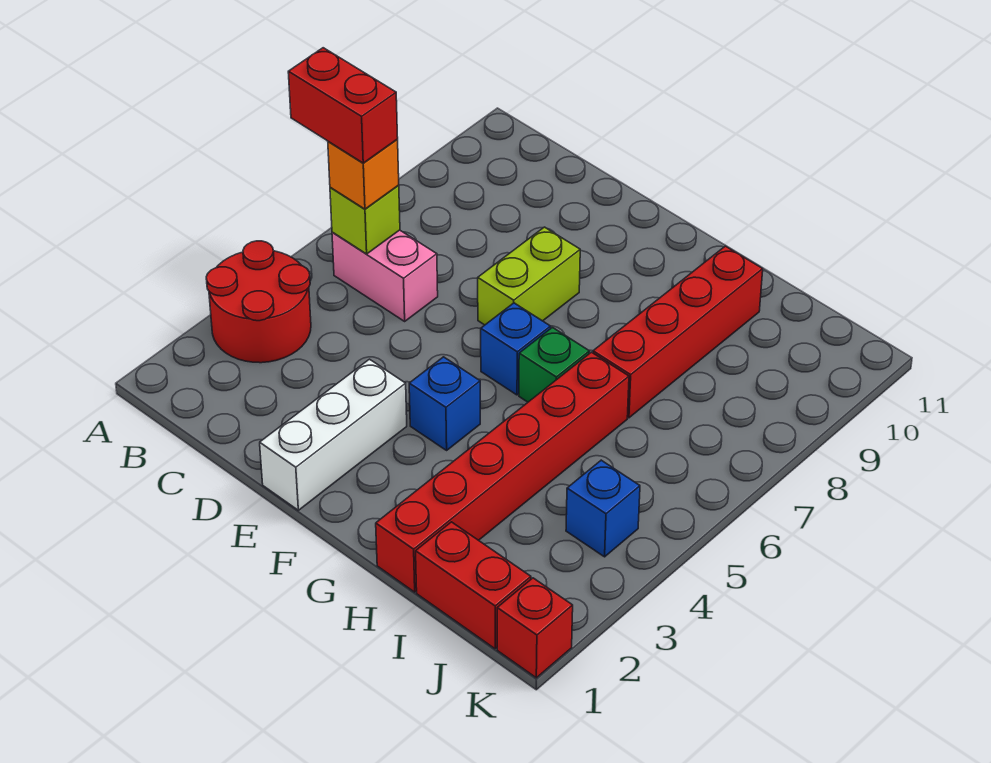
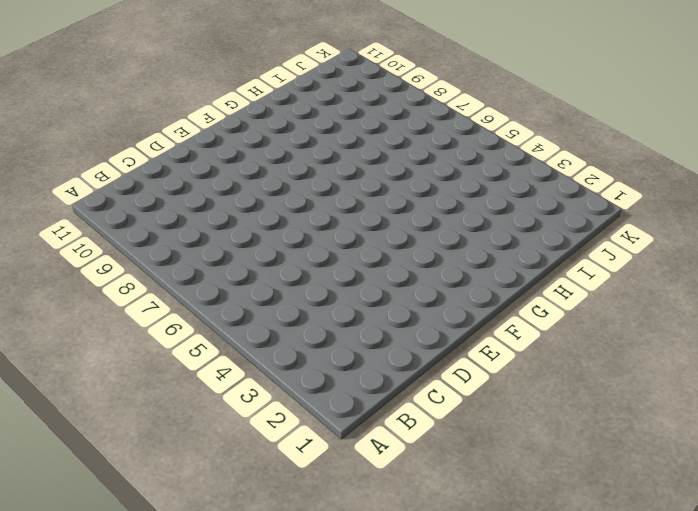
none -> red 2x2 round brick [206,241,311,363]
none -> pink 1x2 brick [332,230,438,321]
none -> white 1x3 brick [260,359,407,510]

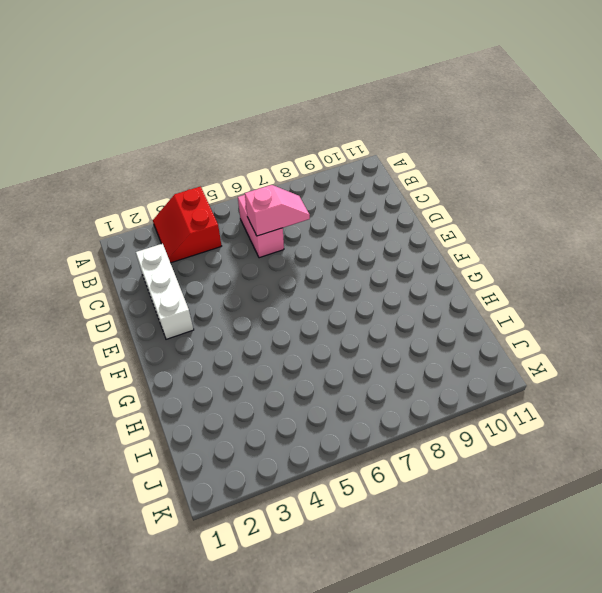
red 2x2 slope [153,187,221,263] -> red 2x2 round brick [206,241,311,363]
white 1x3 brick [136,244,194,339] -> white 1x3 brick turned to [260,359,407,510]
pink 1x2 slope [245,185,310,236] -> none
none -> lime 1x2 brick [478,227,580,325]
none -> blue 1x1 brick [409,357,480,450]
none -> blue 1x1 brick [481,303,551,395]

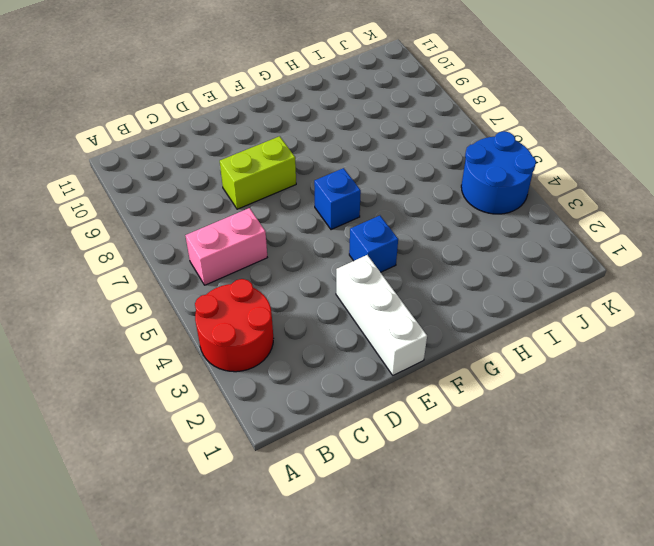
lime 1x2 brick [220,136,296,209] -> lime 1x2 brick turned to [478,227,580,325]
blue 2x2 round brick [461,131,536,214] -> blue 1x1 brick [566,460,640,557]
none -> green 1x1 brick [519,327,590,402]
none -> red 1x6 brick [376,352,629,592]
none -> red 1x4 brick [593,246,763,418]

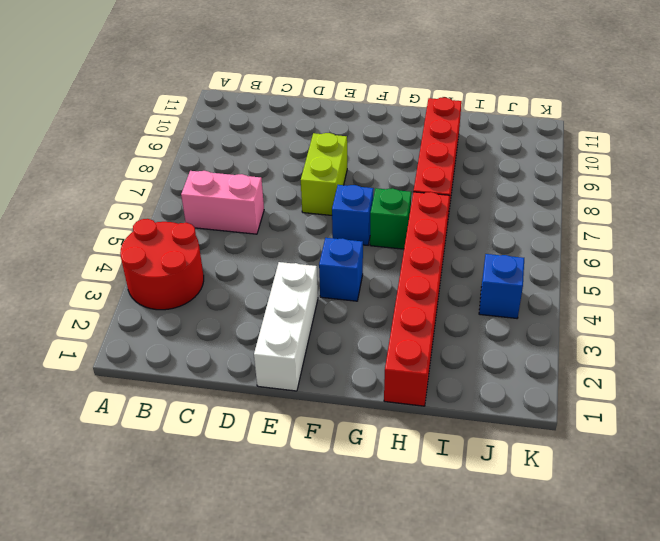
none -> red 1x2 brick [416,522,531,649]
none -> red 1x1 brick [497,578,573,678]
none -> lime 1x1 brick [330,185,400,254]

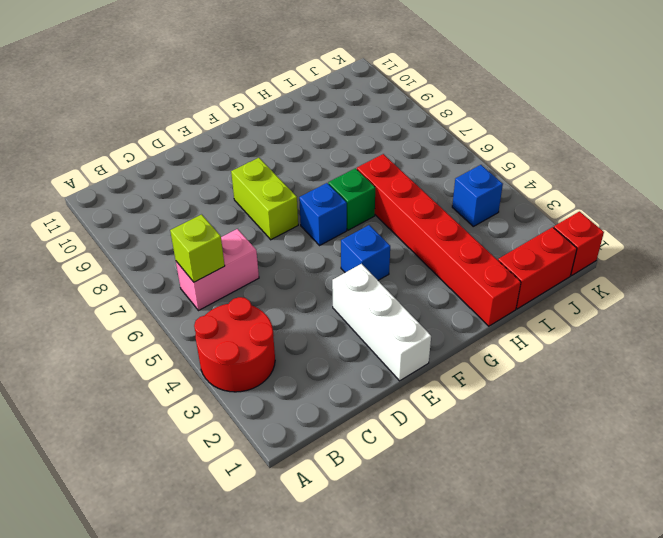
none -> red 1x4 brick [593,246,763,418]
none -> orange 1x1 brick [328,140,399,209]
none -> red 1x2 brick [288,48,398,163]

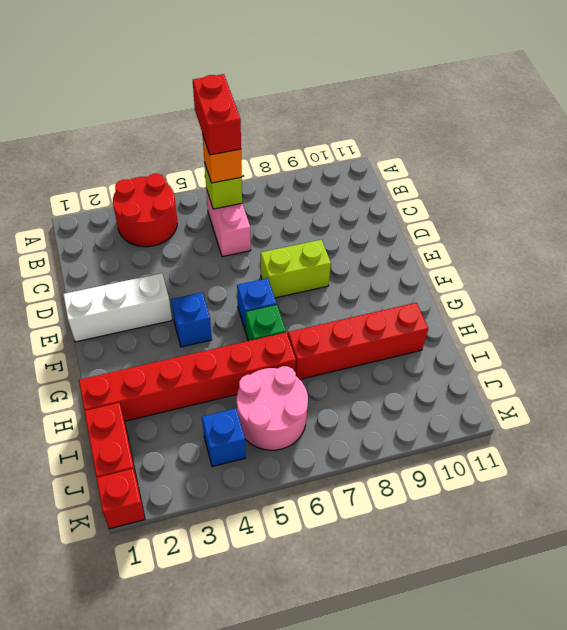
pink 2x2 round brick [237,366,308,450] -> none

